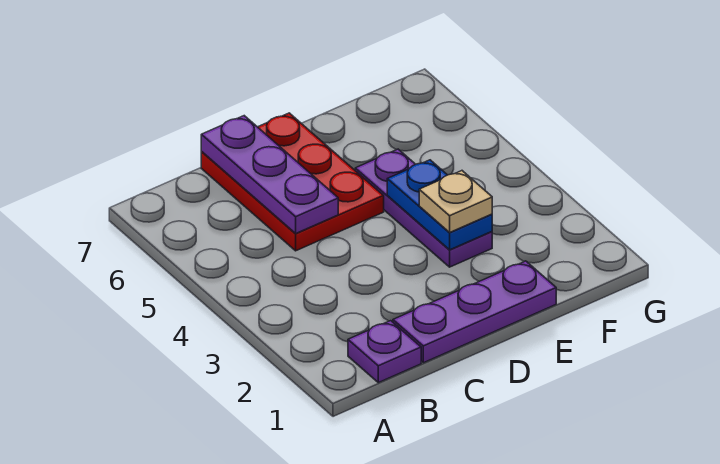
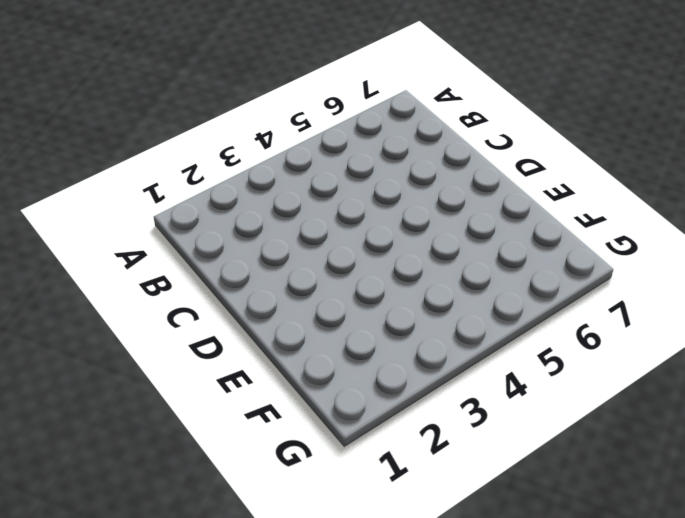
none -> purple 1x1 plate [348,321,421,383]
none -> purple 1x3 plate [393,261,556,363]

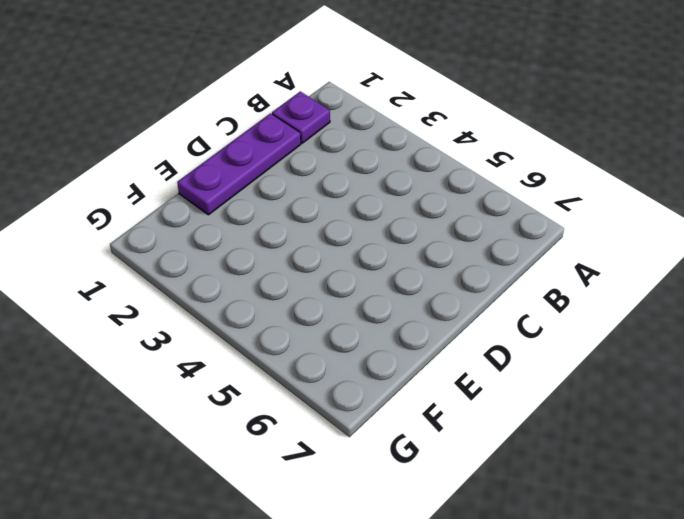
none -> red 2x3 plate [201,113,384,251]
none -> purple 1x3 plate [355,149,492,267]

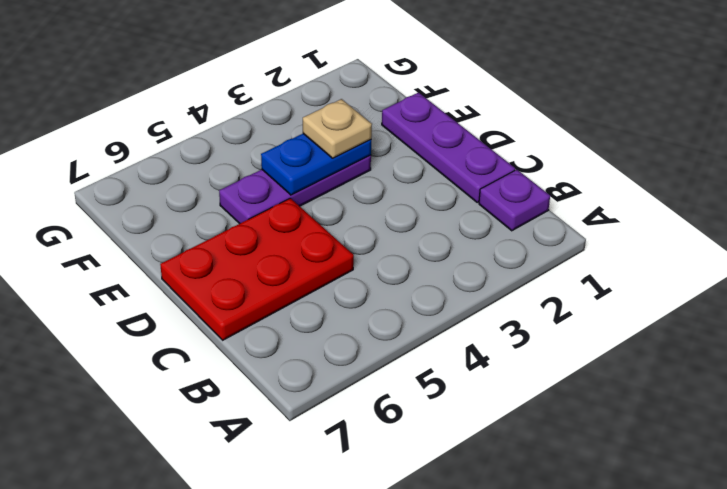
none -> purple 1x3 plate [201,116,338,233]

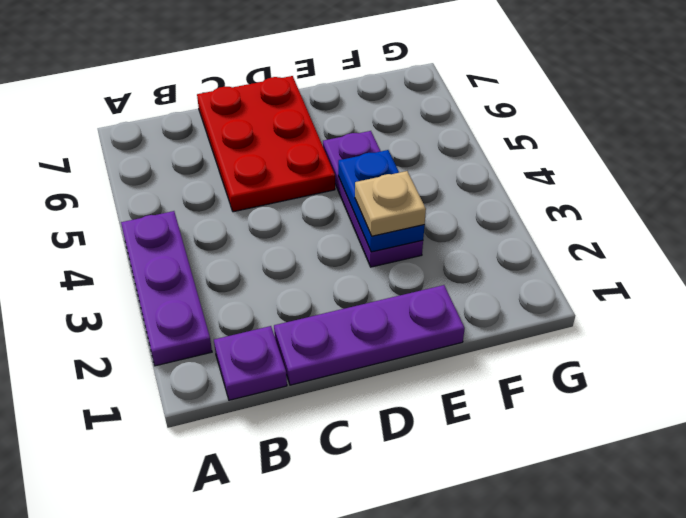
purple 1x3 plate [121,211,212,366] -> purple 1x3 plate moved to [201,116,338,233]

